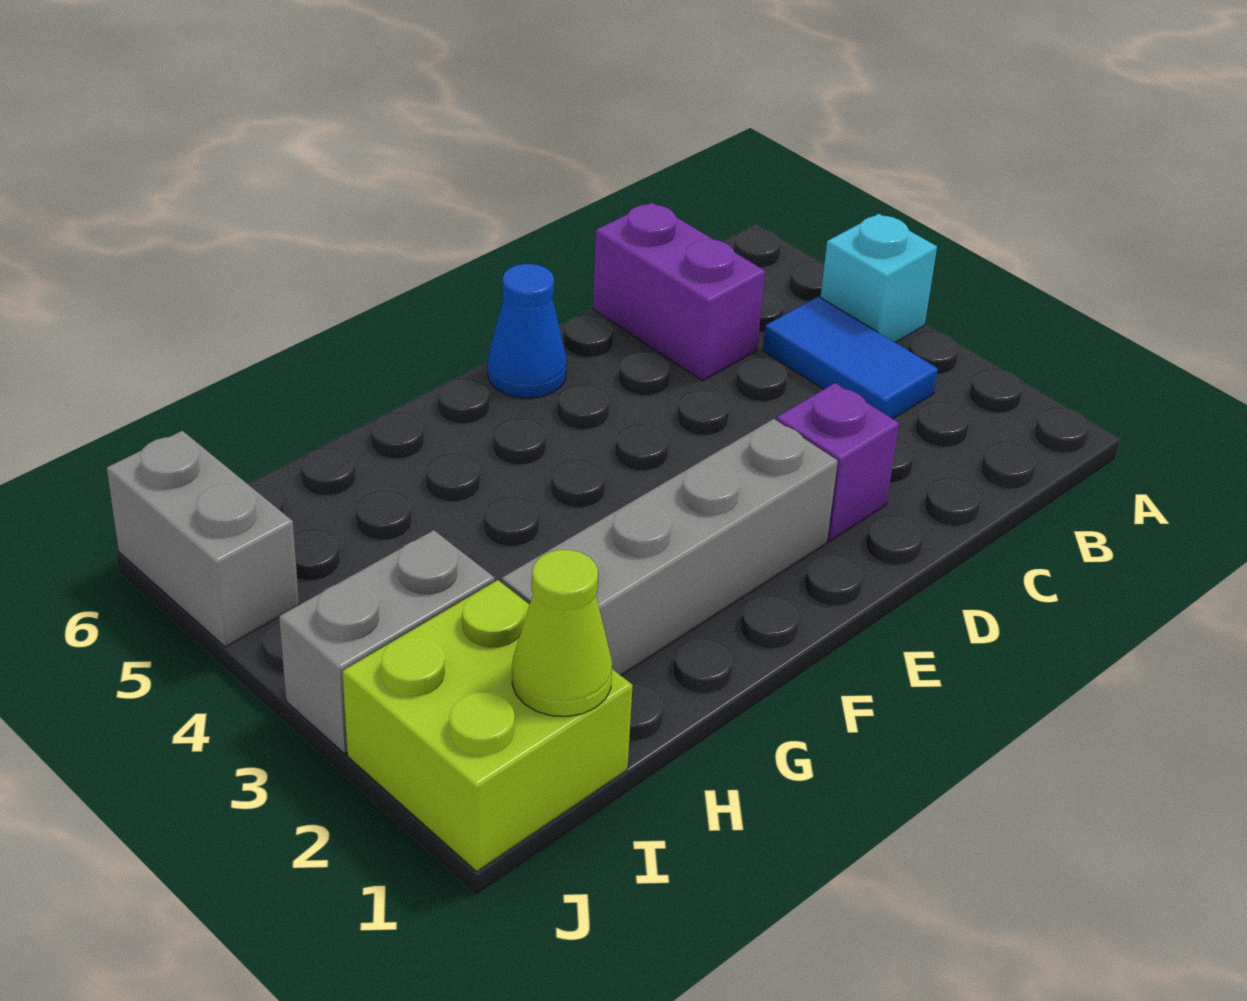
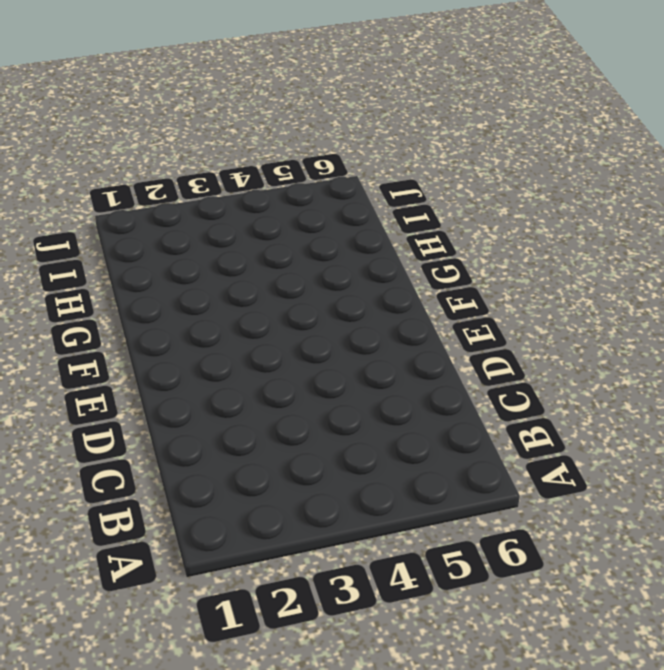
none -> cyan 1x1 brick [820,214,937,343]
none -> blue 1x2 tile [763,296,938,419]

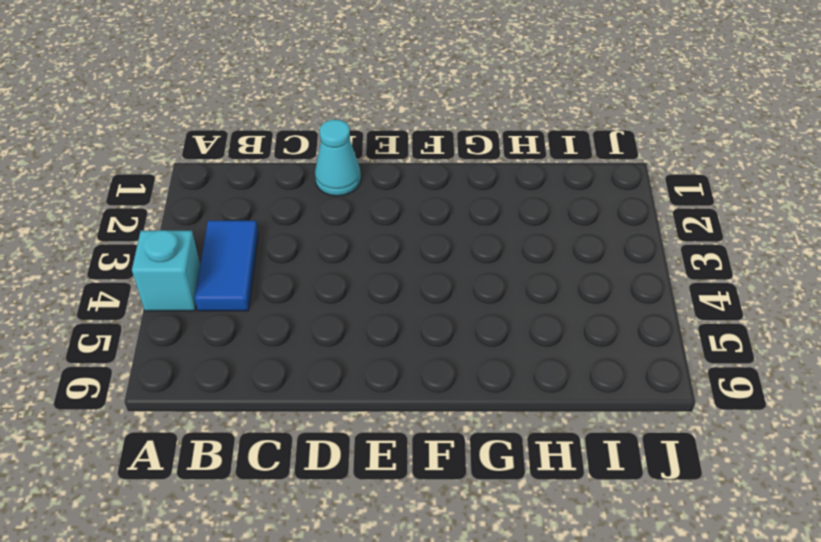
cyan 1x1 cone [315,120,361,196] -> none
none -> purple 1x2 brick [593,203,765,381]
none -> purple 1x1 brick [776,383,899,541]

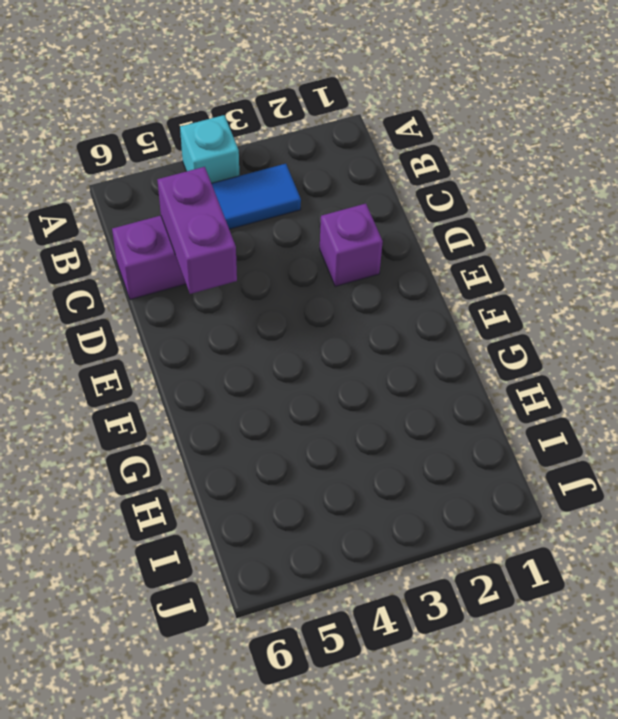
purple 1x2 brick [157,167,237,294] -> none
none -> grey 1x4 brick [502,419,838,675]
none -> blue 1x1 cone [488,264,567,398]

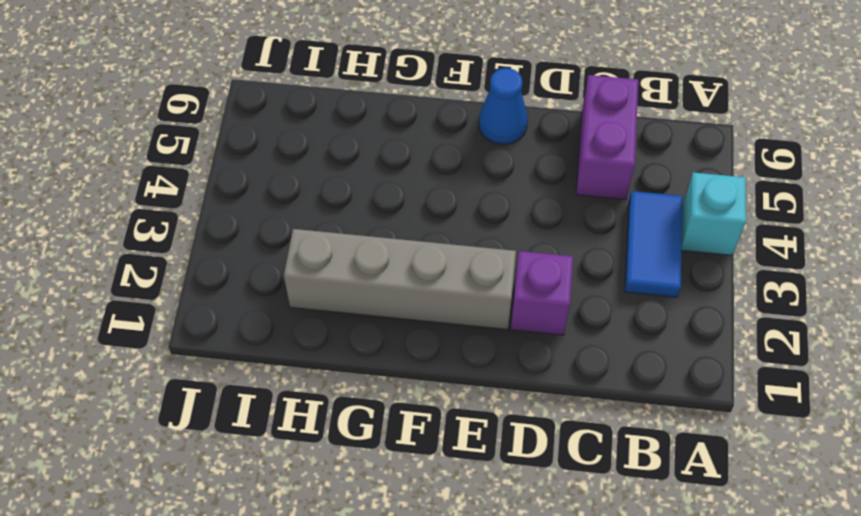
none -> lime 2x2 brick [343,580,633,871]
none -> grey 1x2 brick [279,530,495,753]

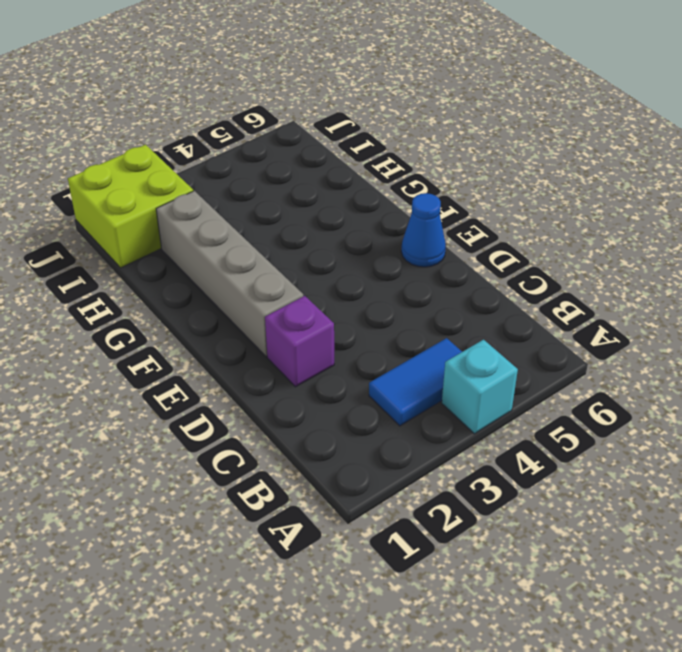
none -> purple 1x2 brick [593,203,765,381]
none -> grey 1x2 brick [279,530,495,753]

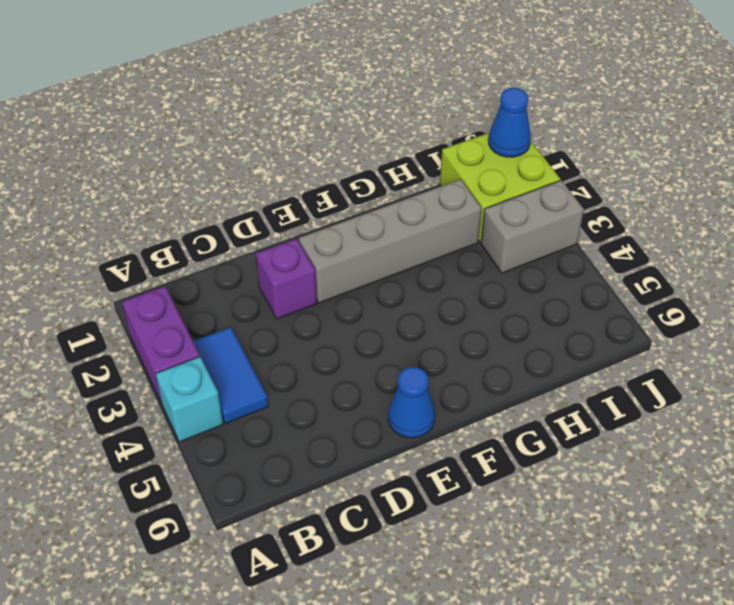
purple 1x2 brick [122,286,200,403] -> purple 1x2 brick moved to [593,203,765,381]
blue 1x1 cone [488,88,531,157] -> none
none -> grey 1x2 brick [107,431,299,647]
none -> lime 1x1 cone [512,550,612,716]

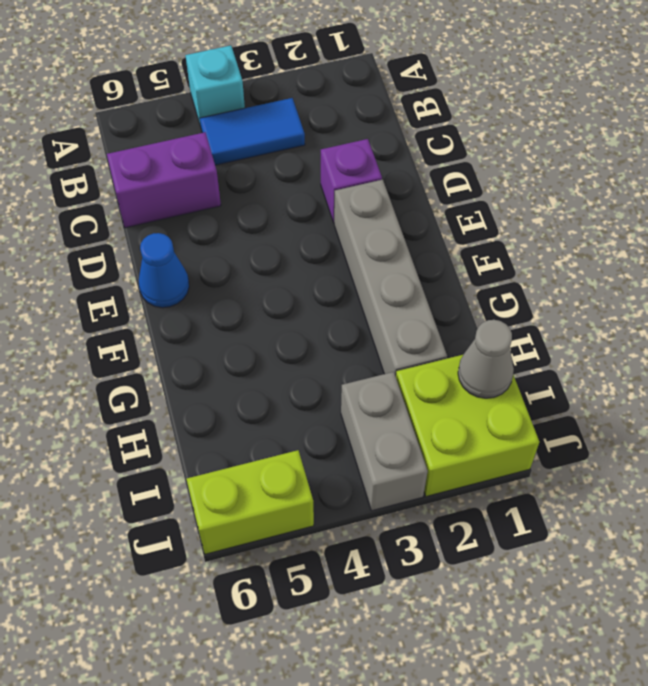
grey 1x1 cone [458,320,514,398] -> lime 1x1 cone [512,550,612,716]
lime 1x2 brick [187,450,314,554] -> grey 1x2 brick [107,431,299,647]

